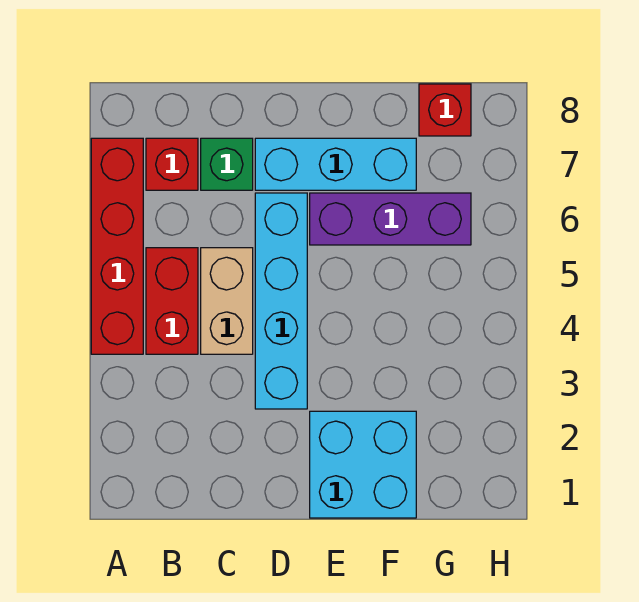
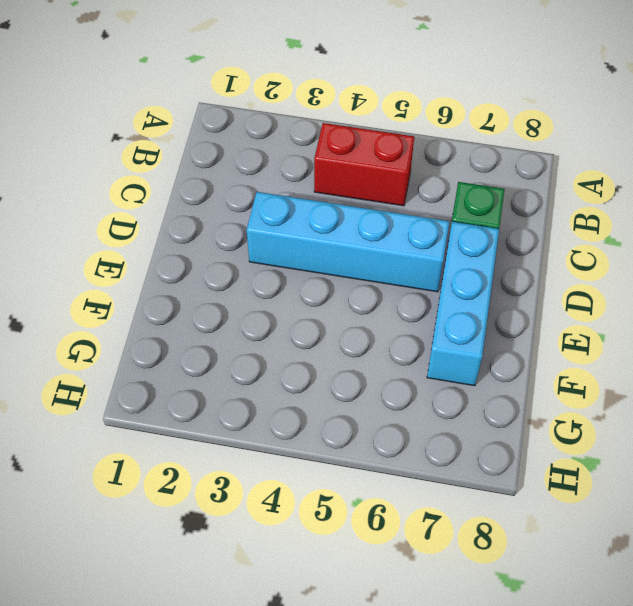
none -> red 1x4 brick [91,138,143,354]
none -> red 1x1 brick [146,138,198,190]

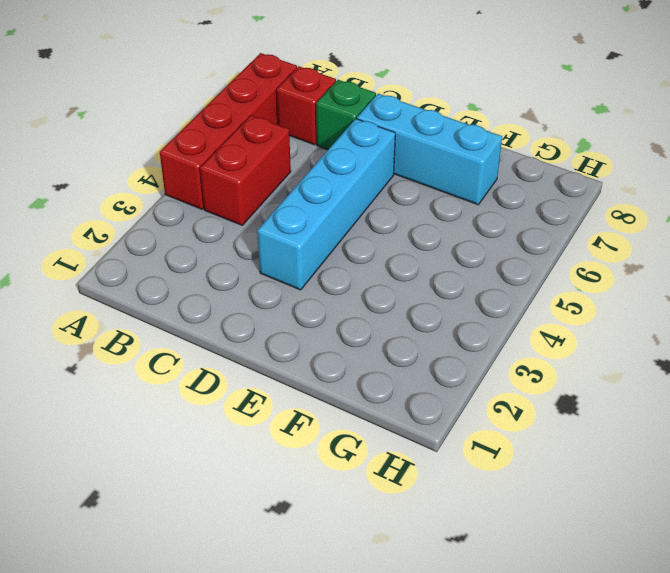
none -> tan 1x2 brick [201,248,253,354]
none -> cyan 2x2 brick [310,411,416,518]

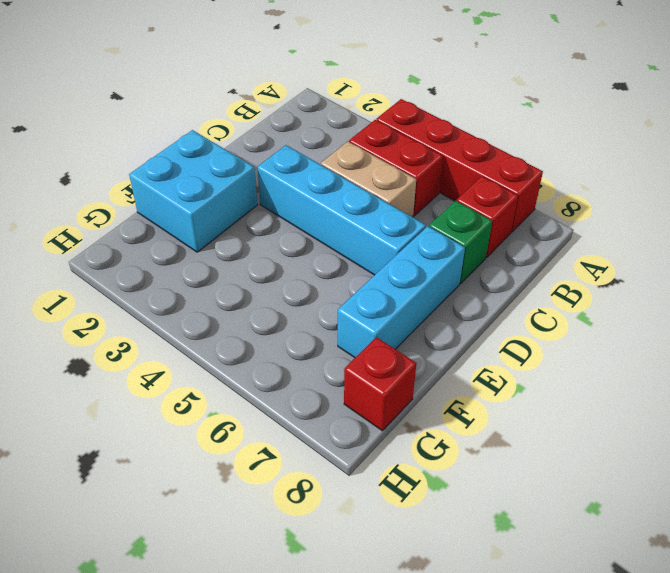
none -> purple 1x3 brick [310,193,471,245]

